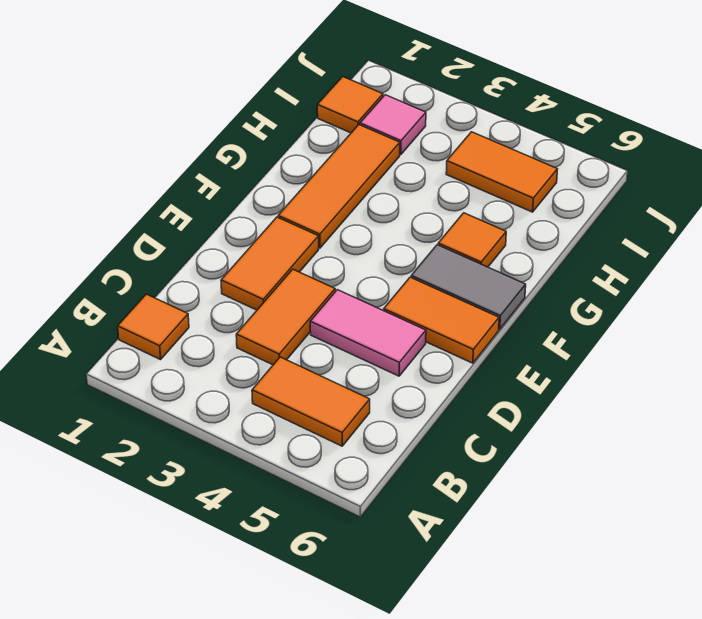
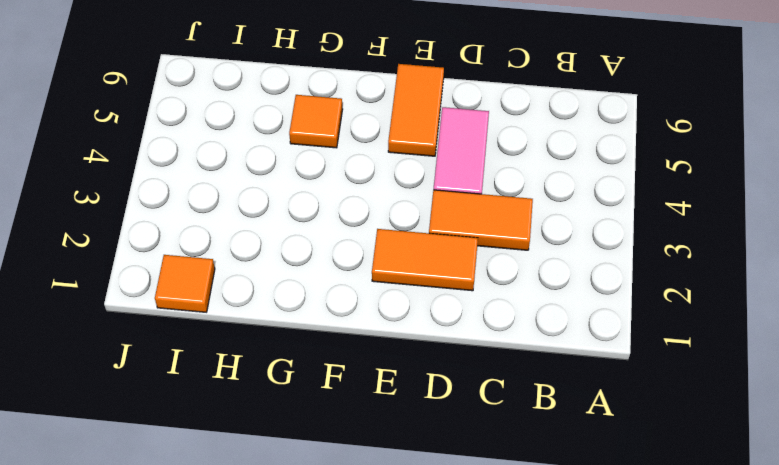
none -> orange 1x1 tile [118,294,189,360]
none -> orange 1x2 tile [252,357,370,446]
none -> orange 1x3 tile [278,125,400,248]

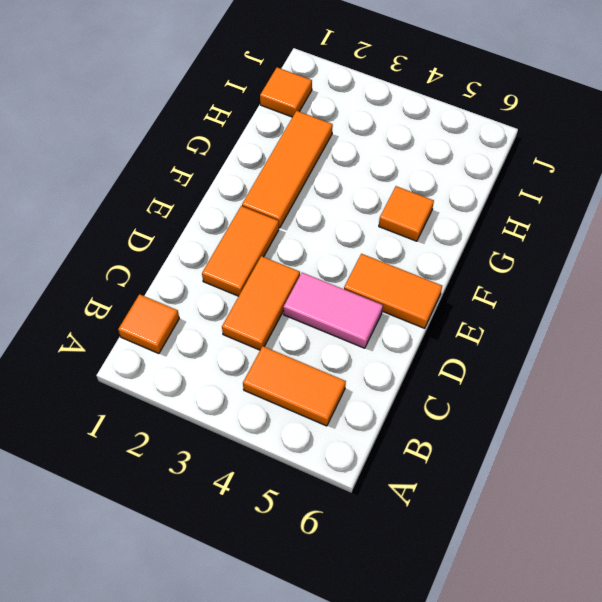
none -> grey 1x2 tile [411,245,526,329]
none -> pink 1x1 tile [360,95,426,155]
none -> orange 1x2 tile [446,132,558,212]

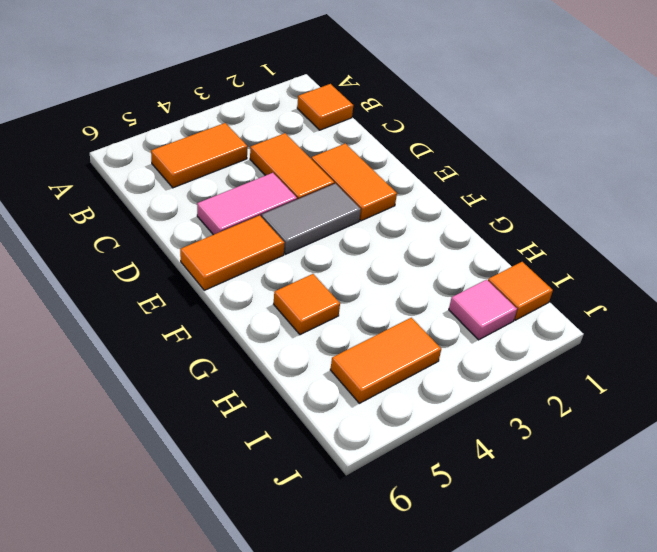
grey 1x2 tile [262,184,361,254] -> grey 1x2 tile moved to [411,245,526,329]
none -> orange 1x3 tile [278,125,400,248]

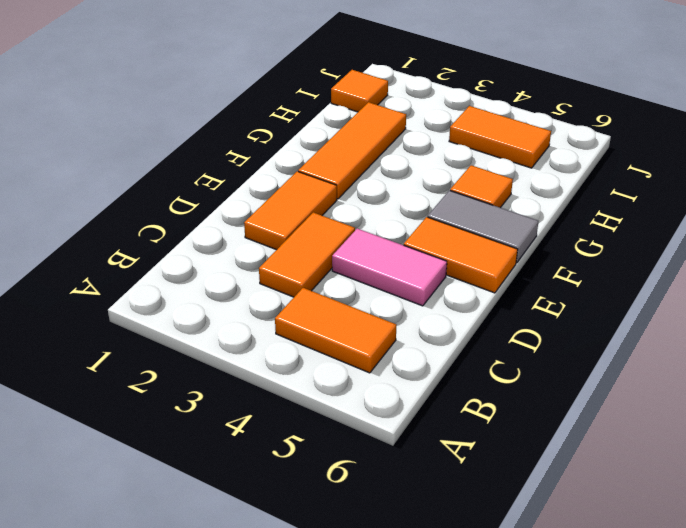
none -> orange 1x1 tile [118,294,189,360]
none -> pink 1x1 tile [360,95,426,155]

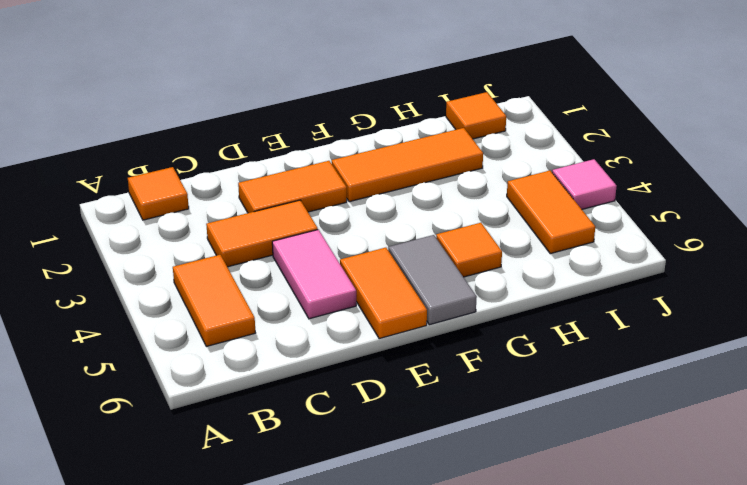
pink 1x1 tile [552,159,617,209] -> pink 1x1 tile moved to [360,95,426,155]

